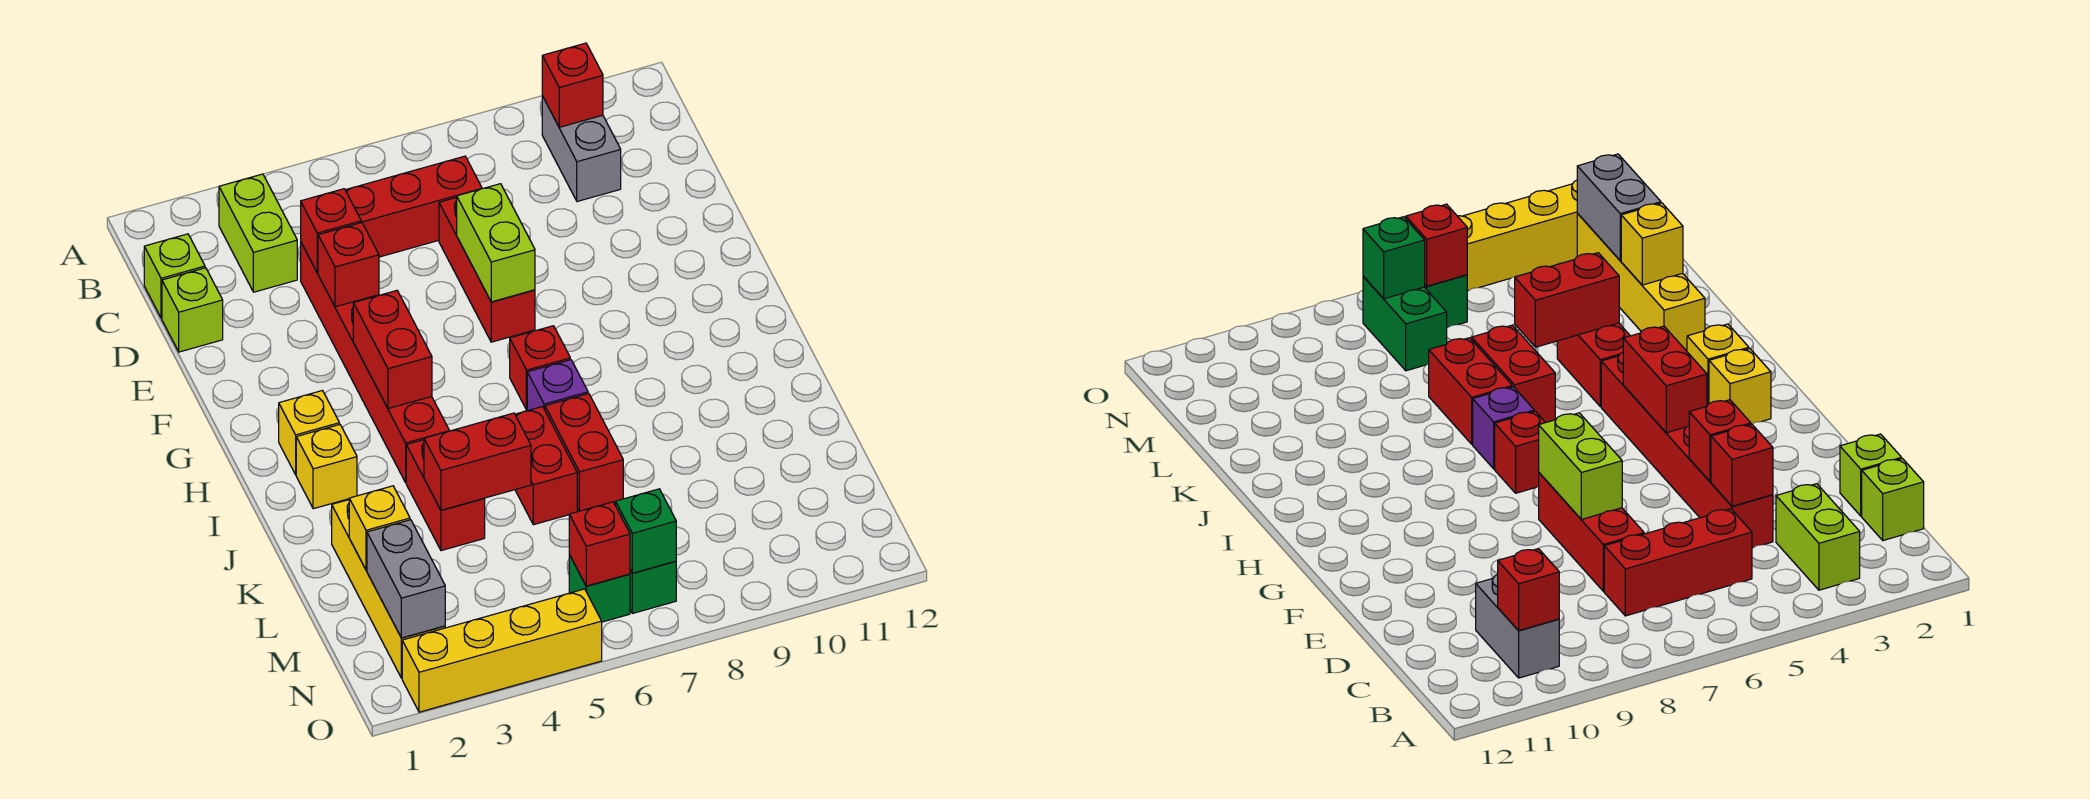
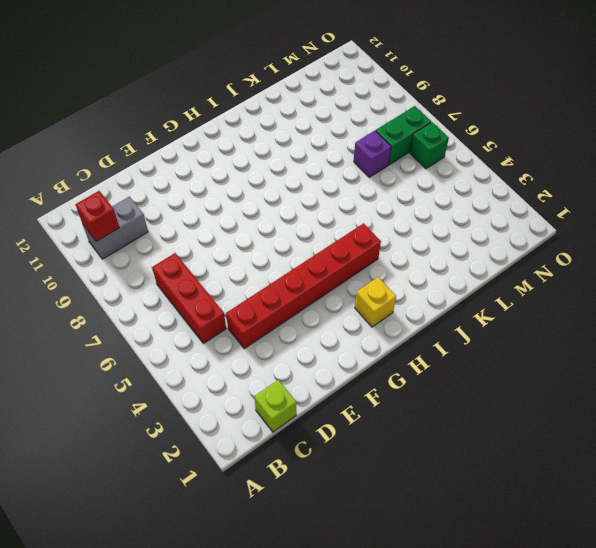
purple 1x1 brick [354,131,391,177] -> purple 1x1 brick moved to [527,360,588,411]
none -> lime 1x2 brick [219,174,297,292]
none -> lime 1x1 brick [162,268,223,352]
none -> red 1x3 brick [439,197,535,342]

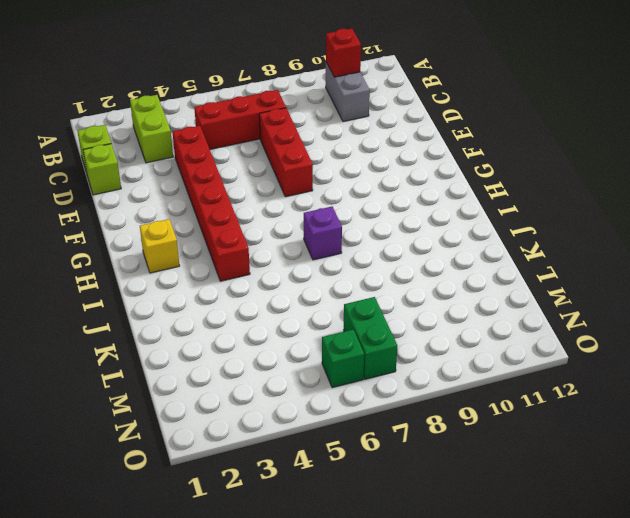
none -> red 1x1 brick [510,326,570,410]
none -> yellow 1x1 brick [296,424,357,509]
none -> red 1x2 brick [406,440,485,551]

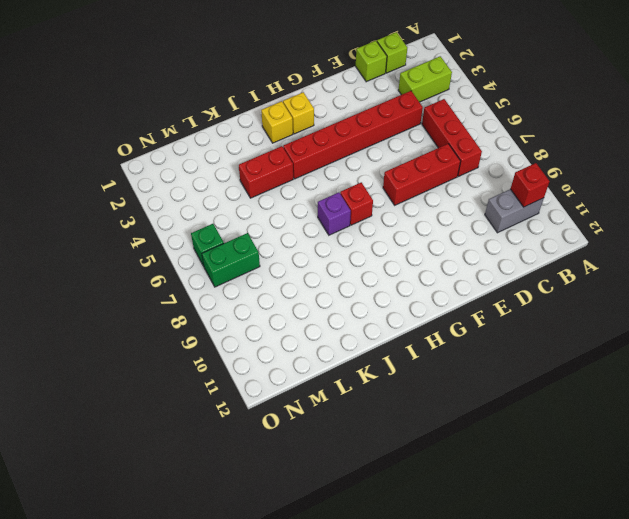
none -> red 1x2 brick [515,407,577,525]
none -> red 1x2 brick [545,394,623,511]
none -> yellow 1x4 brick [332,500,445,678]

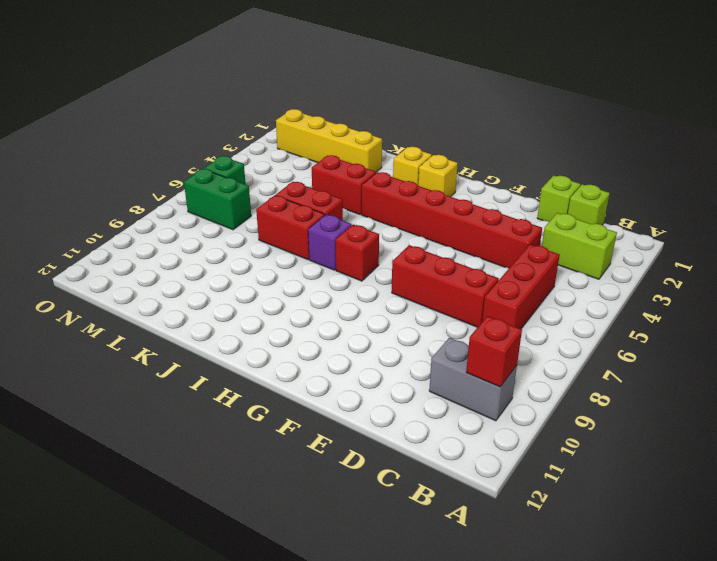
none -> yellow 1x4 brick [402,589,602,712]
none -> red 1x1 brick [301,189,361,273]
none -> red 1x1 brick [318,223,379,307]

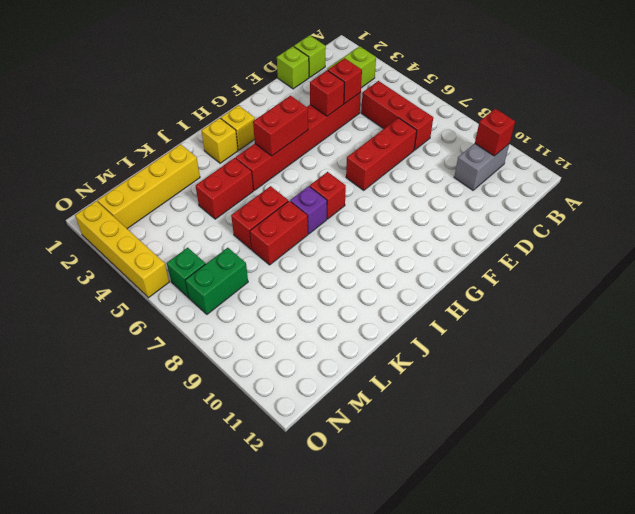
none -> lime 1x2 brick [457,184,535,302]
none -> red 1x2 brick [424,413,531,510]
none -> yellow 1x1 brick [349,486,410,570]

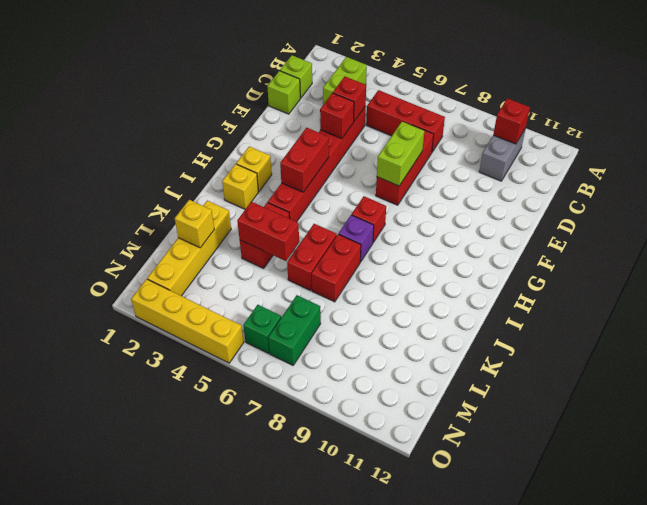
none -> grey 1x2 brick [367,520,445,638]
none -> red 1x1 brick [569,502,630,586]
none -> green 1x1 brick [616,489,676,573]

